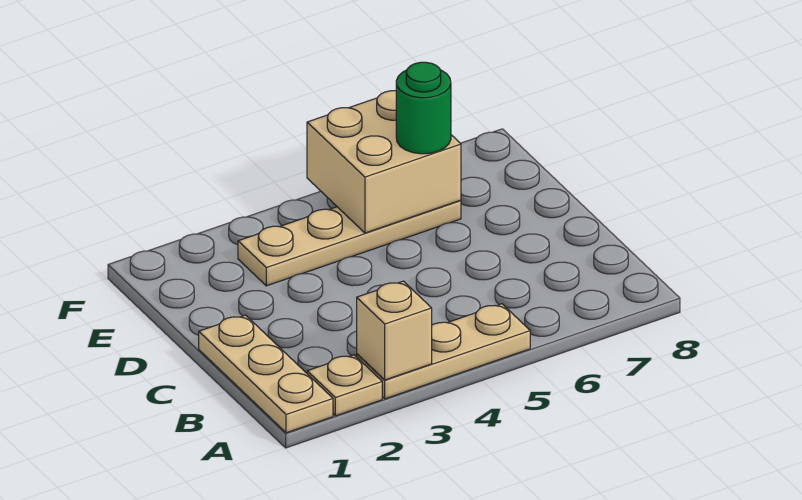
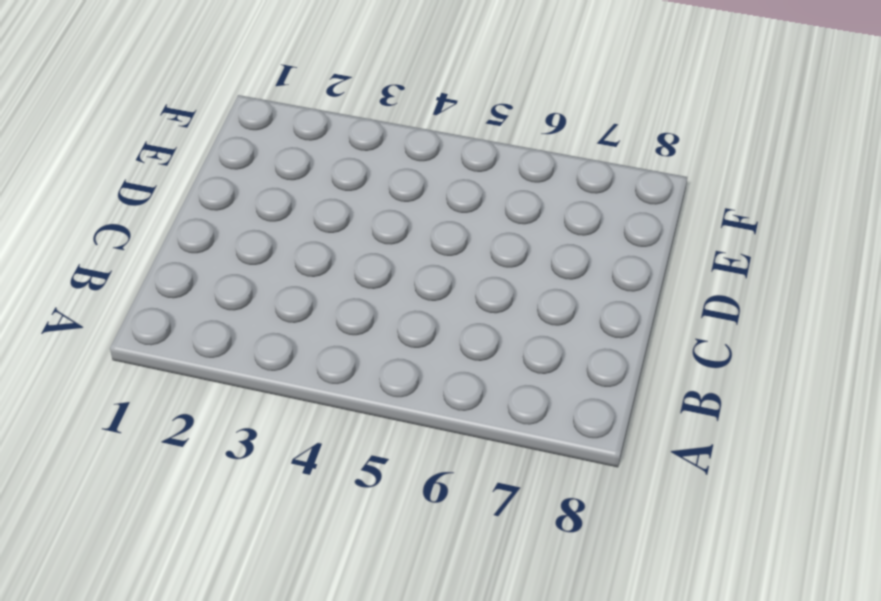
none -> tan 1x3 plate [199,315,333,433]
none -> tan 1x1 plate [307,355,382,416]

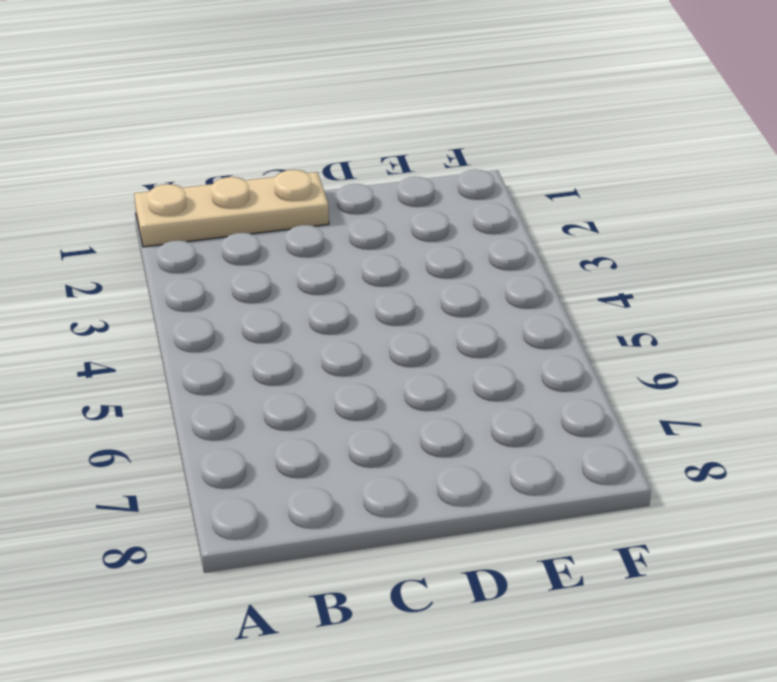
none -> tan 1x1 plate [307,355,382,416]
none -> tan 1x3 plate [357,304,530,399]

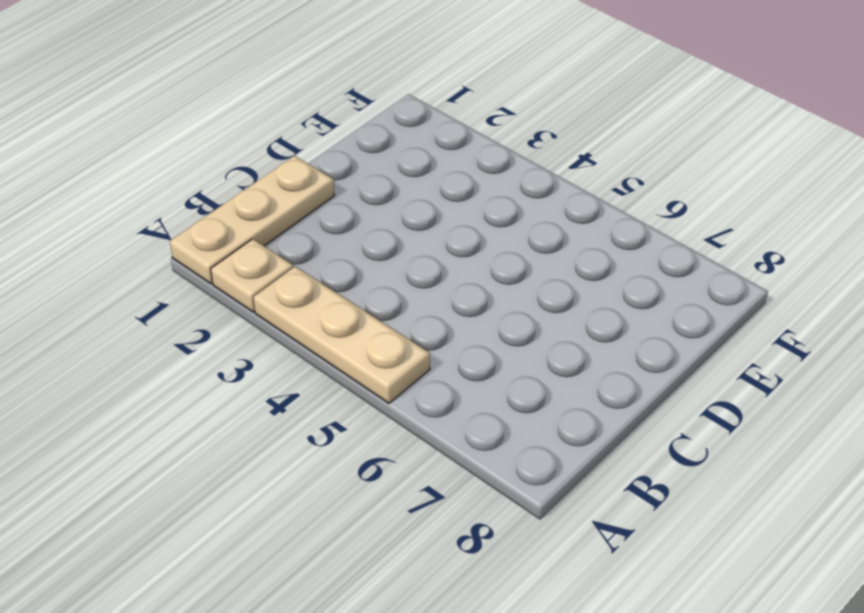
none -> tan 1x4 plate [238,200,461,286]
none -> tan 1x1 brick [357,281,432,380]

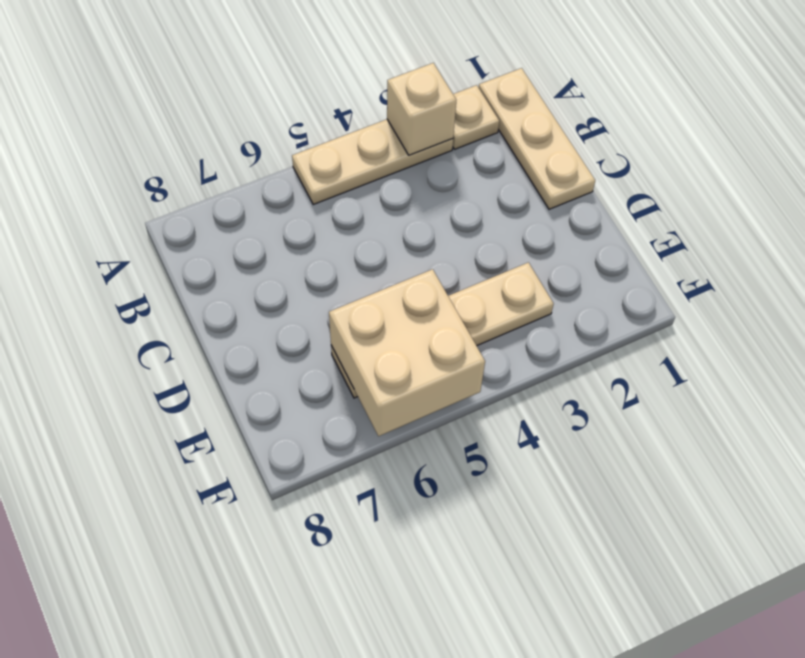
none -> green 1x1 round brick [396,62,451,154]

